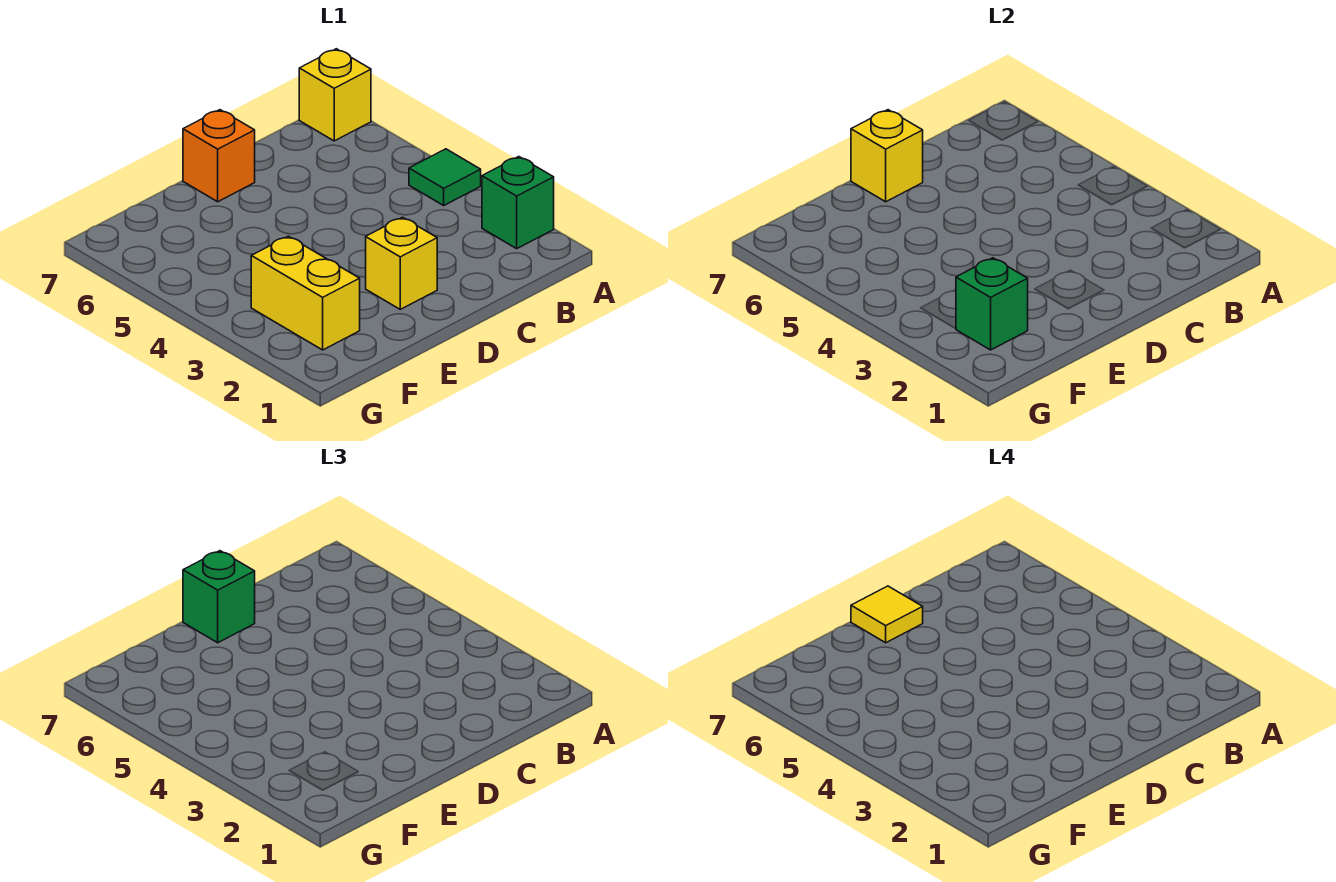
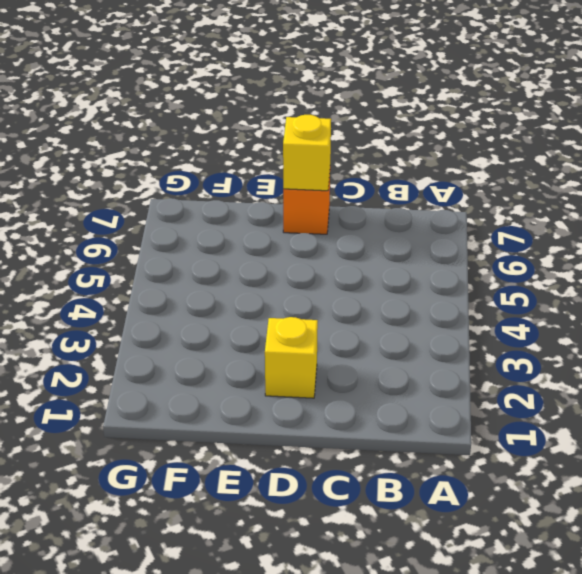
none -> green 1x1 brick [482,157,554,249]
none -> green 1x1 tile [409,149,481,205]

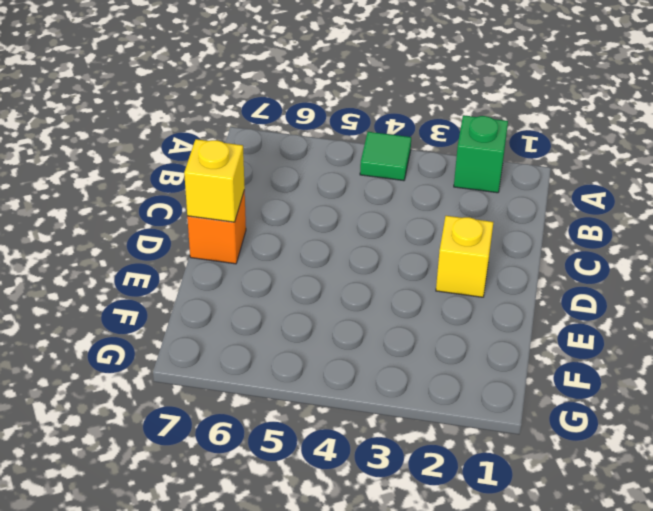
none -> yellow 1x1 brick [299,49,371,141]
none -> yellow 1x2 brick [251,236,360,350]

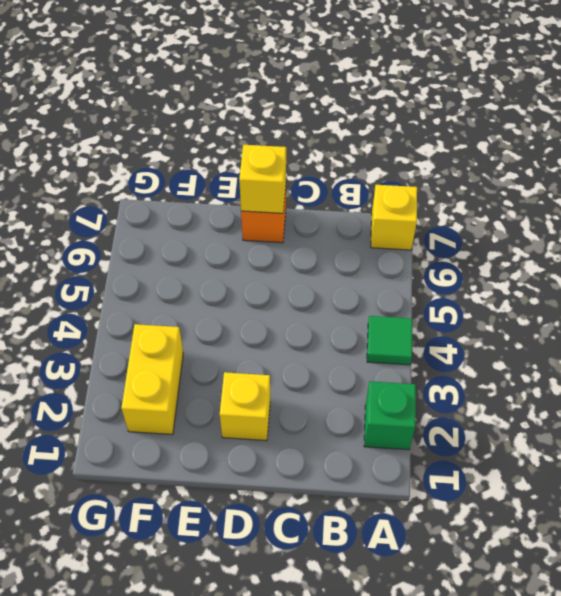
none -> green 1x1 brick [956,258,1028,350]
none -> green 1x1 brick [183,551,255,643]

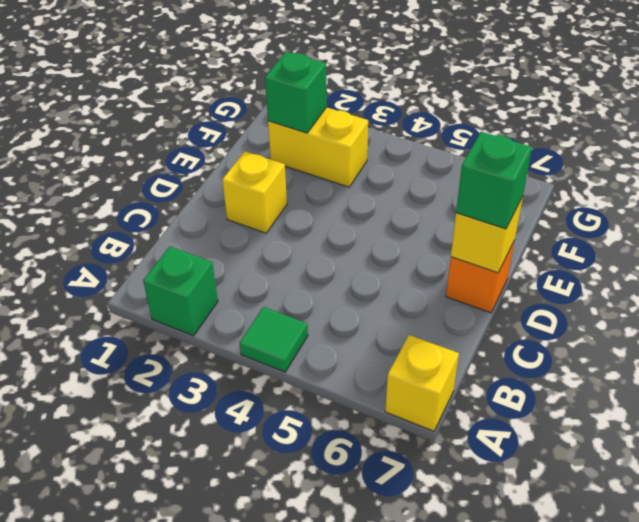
none -> yellow 1x1 tile [851,586,923,643]

